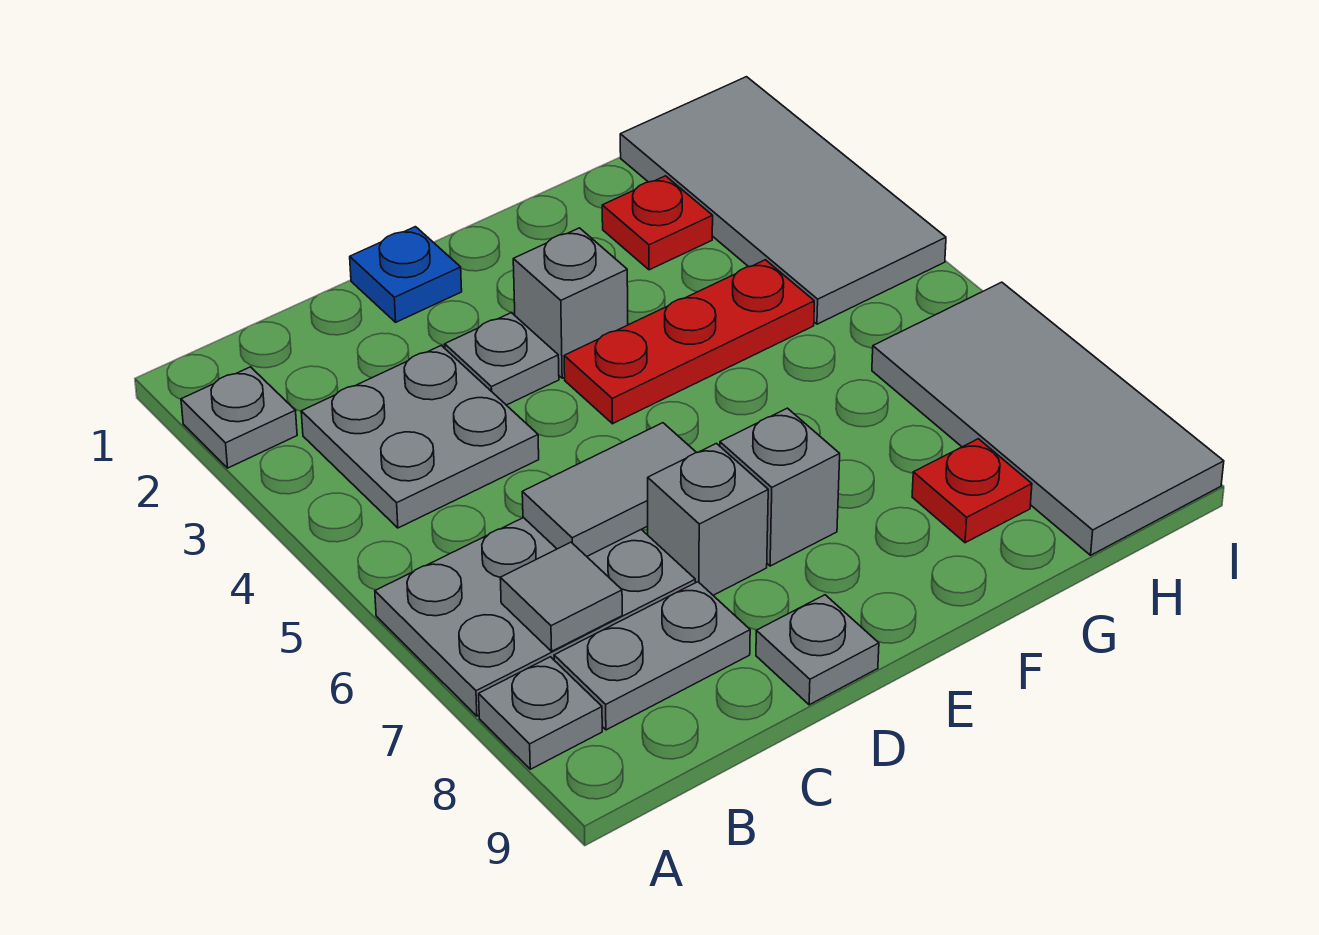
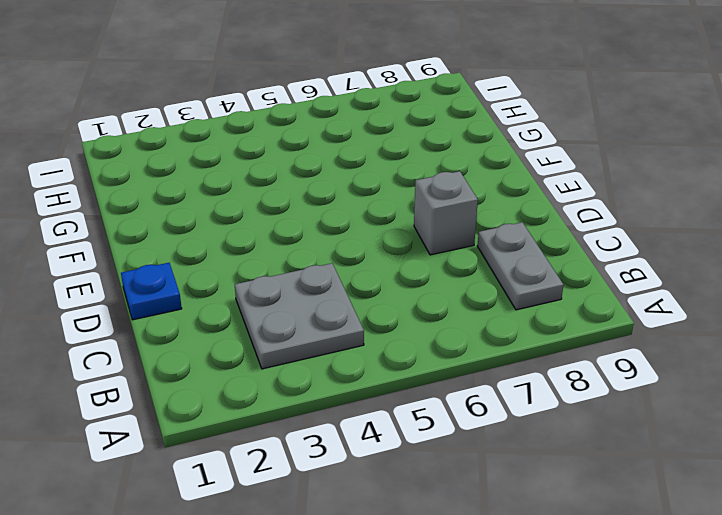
none -> grey 1x1 plate [181,367,297,468]
none -> grey 2x3 plate [375,518,695,716]
none -> grey 1x1 plate [479,657,602,769]

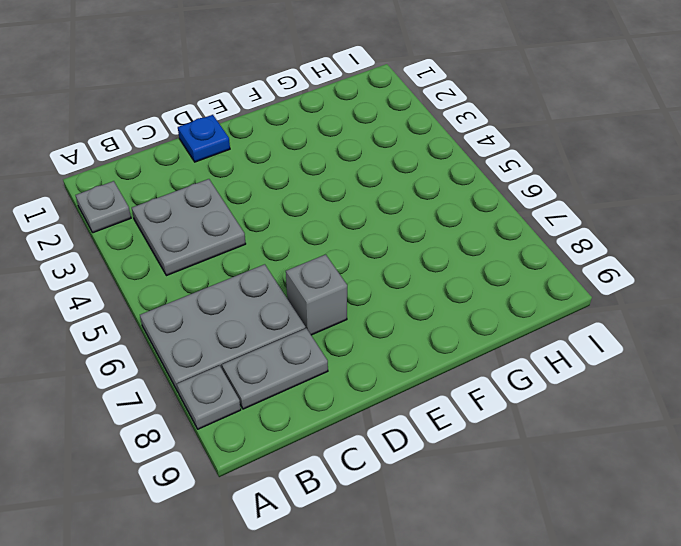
none -> grey 1x1 plate [445,313,559,405]
none -> grey 1x1 plate [756,595,879,705]
none -> grey 1x1 brick [513,228,628,378]

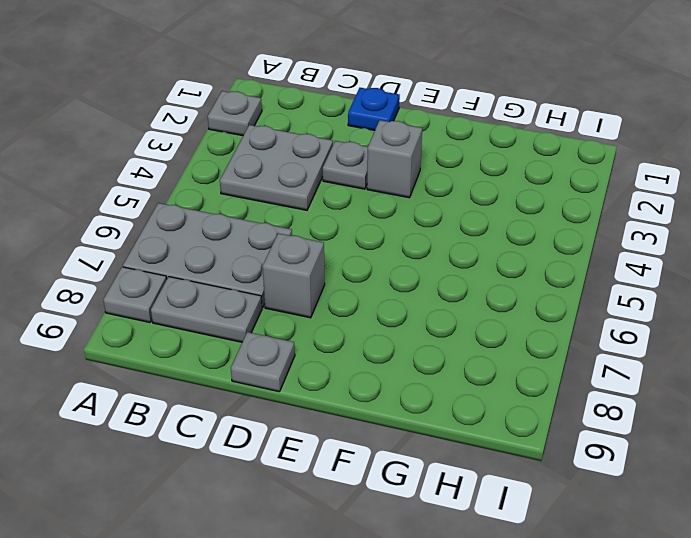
none -> red 1x3 plate [564,260,814,424]
none -> grey 1x1 brick [720,408,840,566]
none -> red 1x1 plate [602,176,713,270]

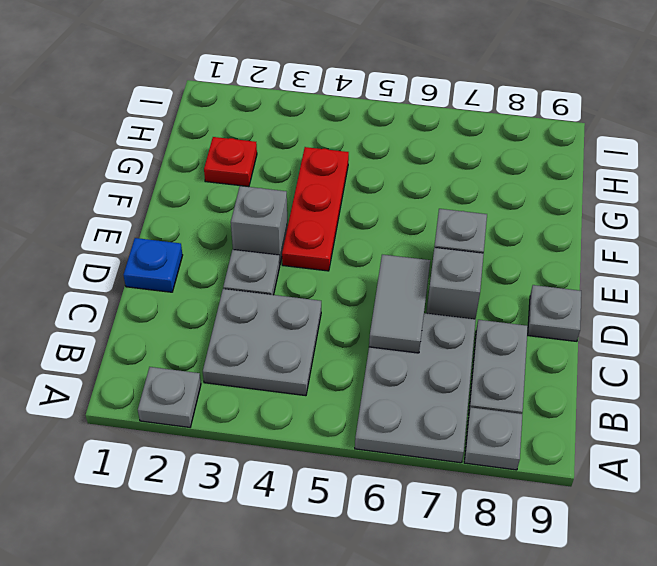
none -> red 1x1 plate [912,439,1032,543]
none -> grey 2x4 tile [620,77,946,324]
none -> grey 2x4 tile [872,282,1224,555]

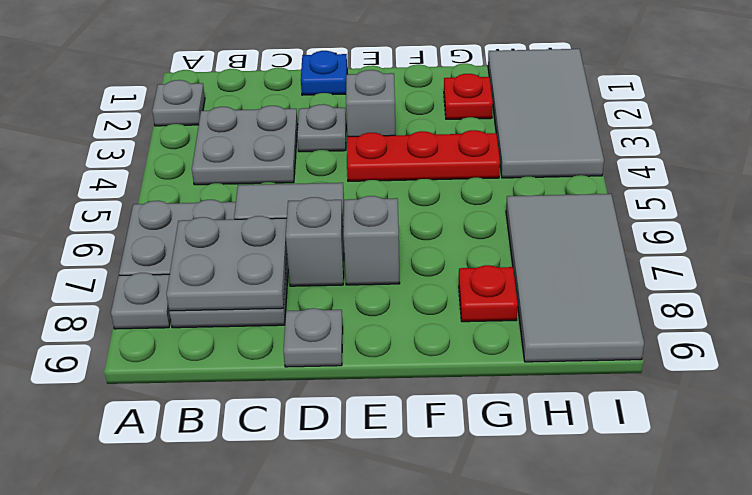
grey 2x2 plate [166,216,287,311] -> grey 1x1 tile [500,542,622,651]

